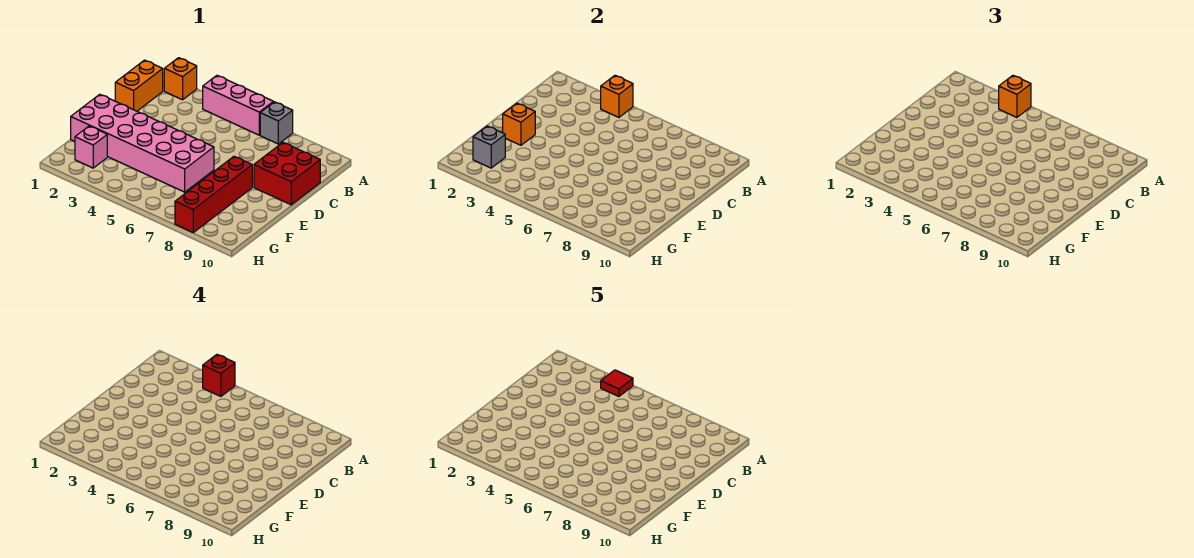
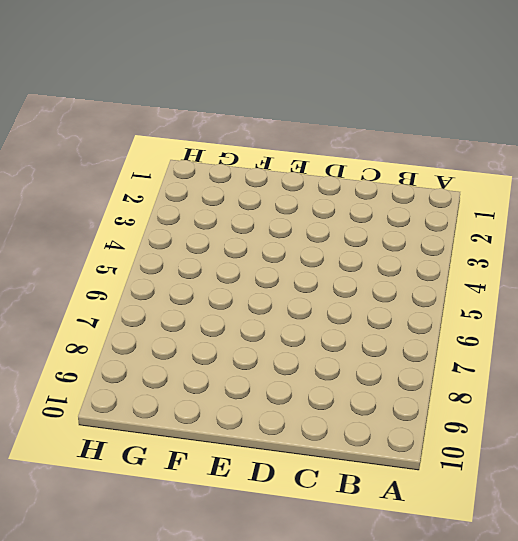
none -> orange 1x1 brick [164,58,197,100]
none -> pink 1x3 brick [203,75,273,135]
none -> grey 1x1 brick [260,102,293,144]

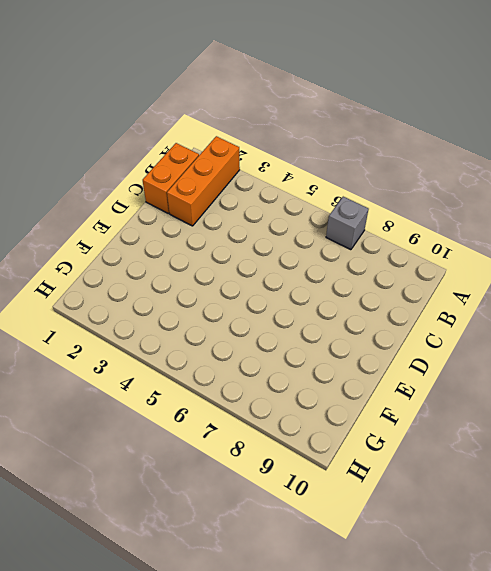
orange 1x3 brick [167,136,240,226] -> orange 1x1 brick [164,58,197,100]
none -> pink 1x3 brick [203,75,273,135]
none -> red 2x2 brick [254,142,320,205]
none -> pink 2x6 brick [71,94,214,192]

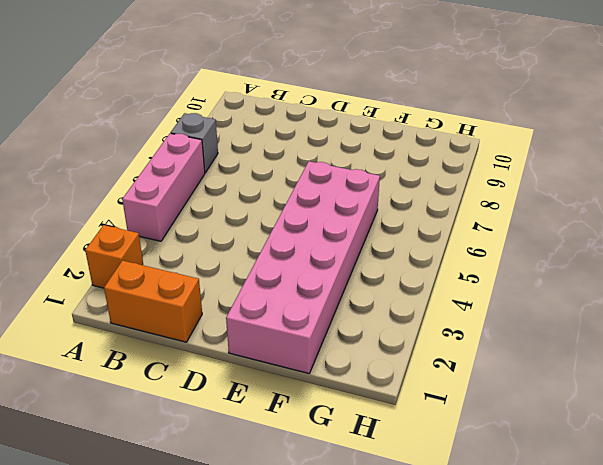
none -> red 2x2 brick [254,142,320,205]
none -> red 1x4 brick [175,156,252,232]
none -> pink 1x1 brick [75,126,107,168]

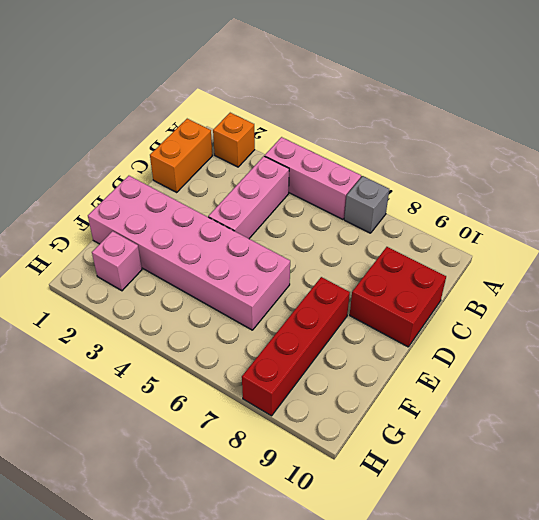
pink 1x3 brick [208,156,289,239] -> none
none -> orange 1x1 brick [601,75,633,117]
none -> orange 1x1 brick [503,103,535,145]
none -> grey 1x1 brick [473,126,505,168]

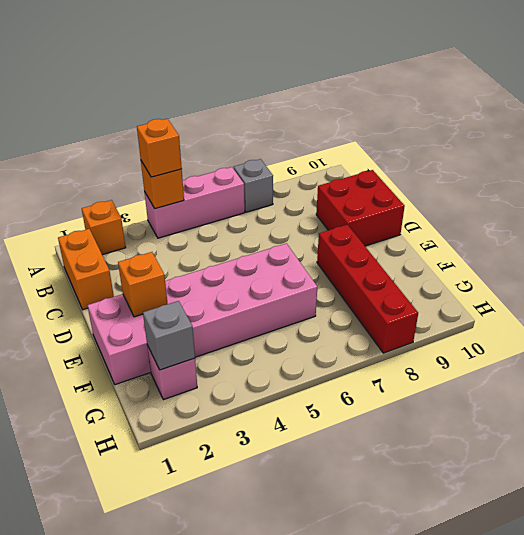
none -> red 1x1 brick [203,354,235,396]
none -> red 1x1 tile [601,370,633,396]

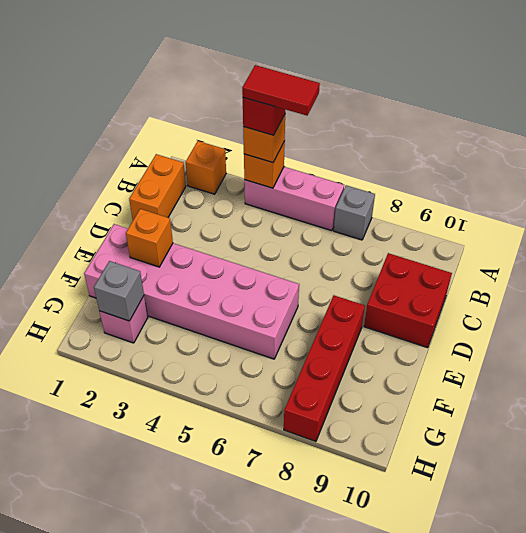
red 1x2 tile [242,65,320,116] -> red 1x1 tile [601,370,633,396]

